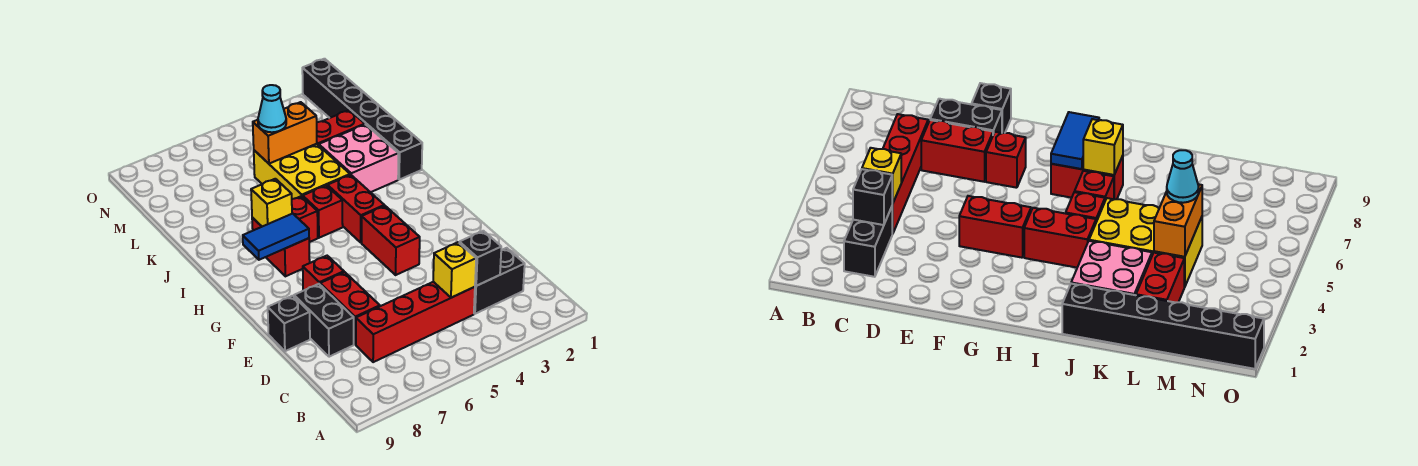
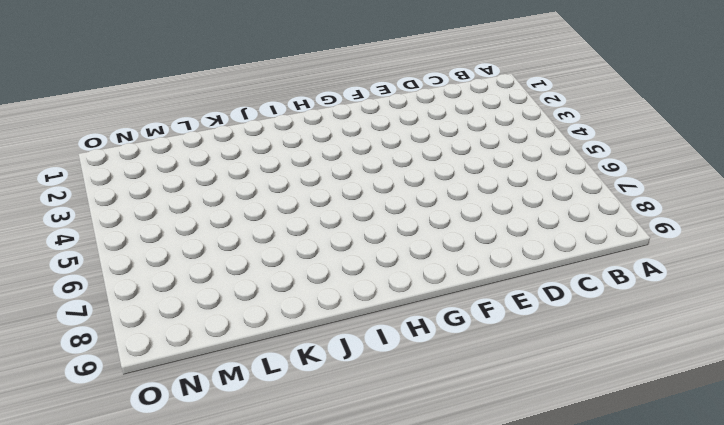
none -> black 1x2 brick [474,248,525,314]
none -> red 1x4 brick [356,282,475,362]
none -> red 1x2 brick [320,272,380,344]

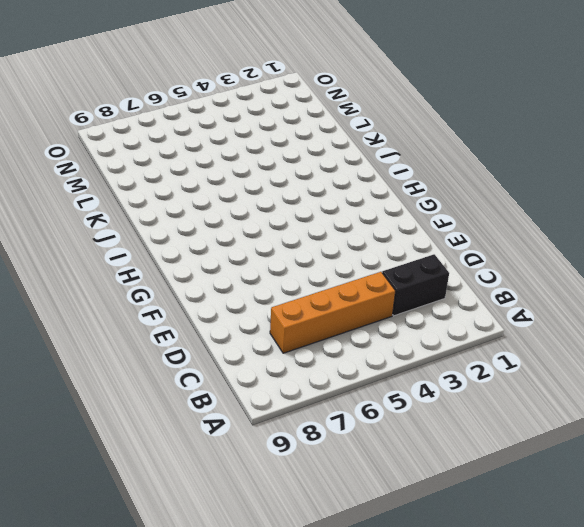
orange 1x4 brick [270,272,396,353] -> red 1x4 brick [356,282,475,362]
none -> red 1x2 brick [320,272,380,344]
none -> black 1x2 brick [294,284,354,357]
none -> black 1x1 brick [268,296,310,351]

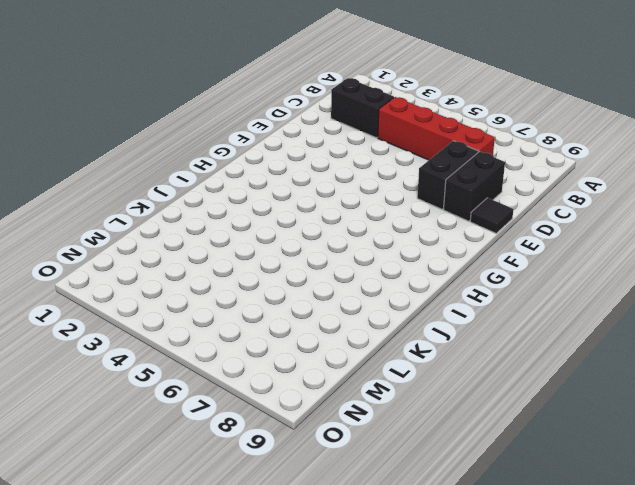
black 1x2 brick [417,141,478,209] -> red 1x2 brick [320,272,380,344]
black 1x1 tile [470,198,514,233] -> black 1x1 brick [268,296,310,351]
none -> red 1x2 brick [362,206,420,275]
none -> red 1x1 brick [303,256,344,291]
none -> red 1x2 brick [327,175,384,243]

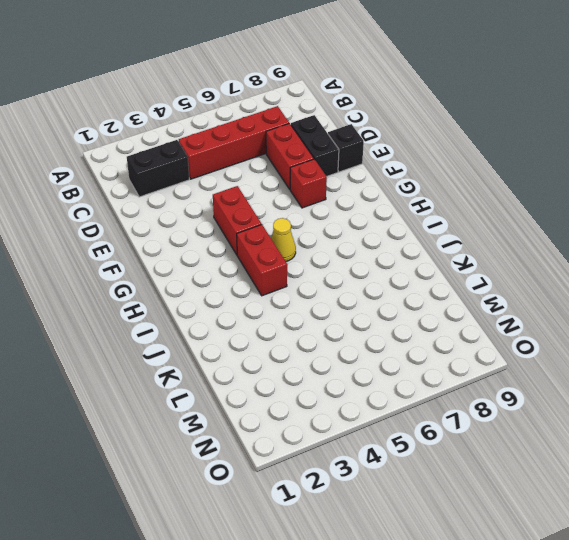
yellow 1x1 cone [271,218,296,261] -> none
none -> red 1x2 brick [252,218,310,276]
none -> red 1x1 brick [303,185,343,238]
none -> red 1x1 brick [292,196,318,242]

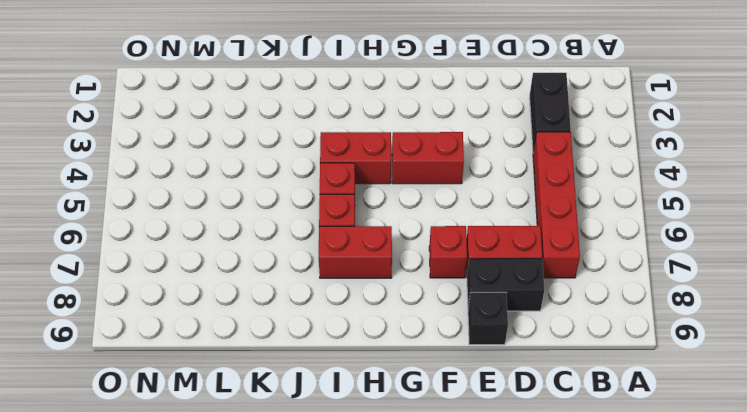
none -> black 1x6 brick [302,59,422,180]
none -> pink 2x2 brick [319,124,398,192]
none -> yellow 2x3 brick [254,144,350,199]

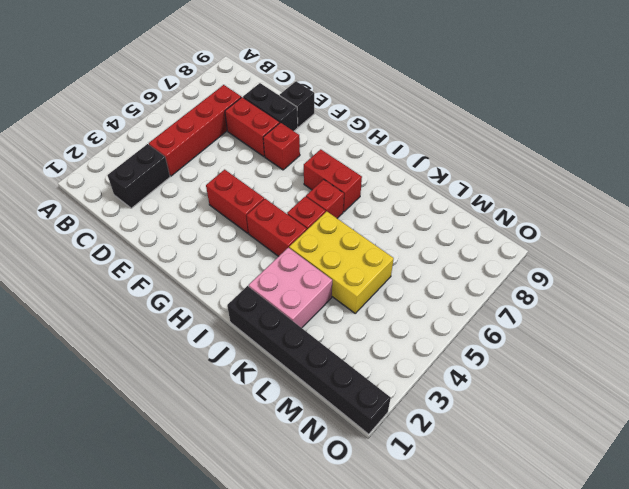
none -> red 1x2 brick [317,110,365,145]
none -> black 1x1 brick [459,231,501,286]
none -> yellow 1x1 brick [433,242,476,298]

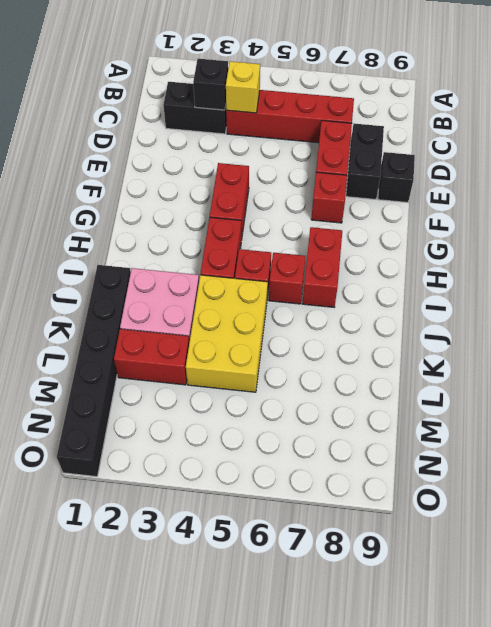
none -> blue 1x2 tile [243,213,309,260]
none -> yellow 1x1 brick [251,179,292,227]
none -> orange 1x2 brick [253,102,317,164]

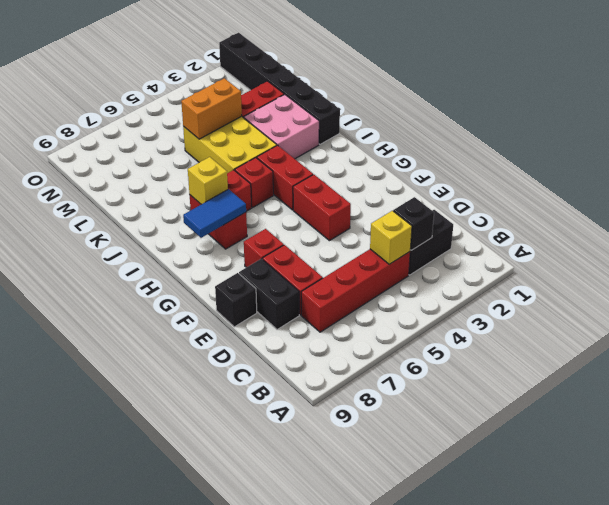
none -> cyan 1x1 cone [258,85,286,132]

